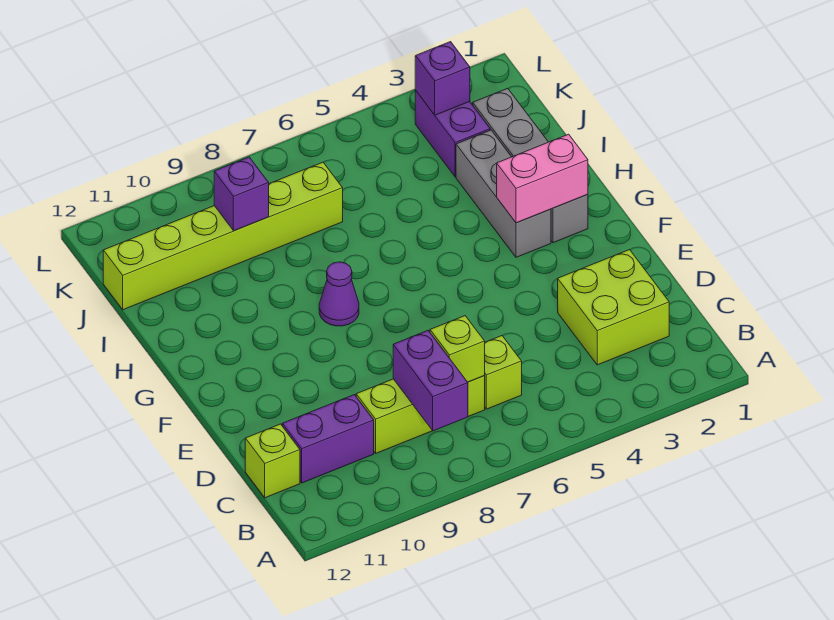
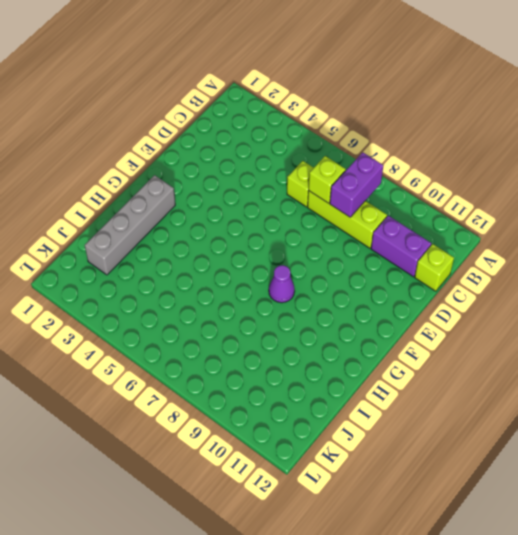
none -> lime 2x2 brick [558,250,669,365]
none -> grey 1x3 brick [456,130,551,257]
none -> purple 1x2 brick [415,90,490,177]

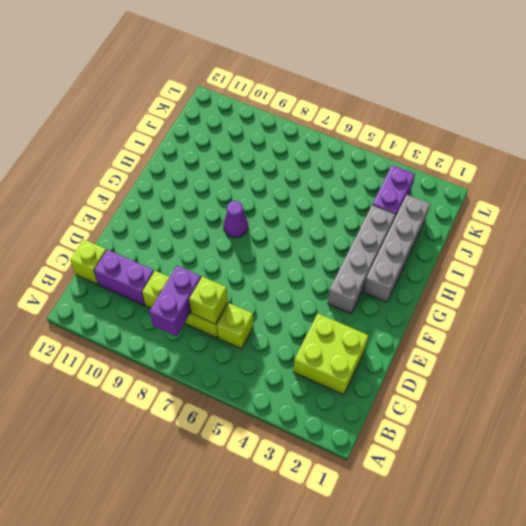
grey 1x4 brick [328,205,396,314] -> grey 1x3 brick [456,130,551,257]
none -> lime 1x6 brick [103,162,343,310]
none -> pink 1x2 brick [497,134,588,223]
none -> purple 1x1 brick [214,157,269,231]

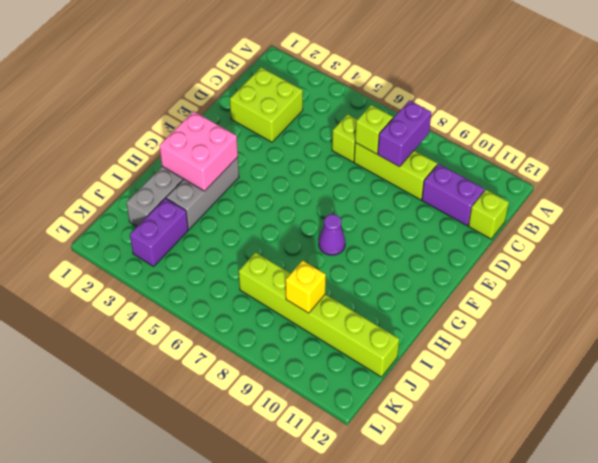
pink 2x2 brick [159,111,238,191] -> pink 1x2 brick [497,134,588,223]
yellow 1x1 brick [286,261,326,313] -> purple 1x1 brick [214,157,269,231]
none -> purple 1x1 brick [415,42,470,115]

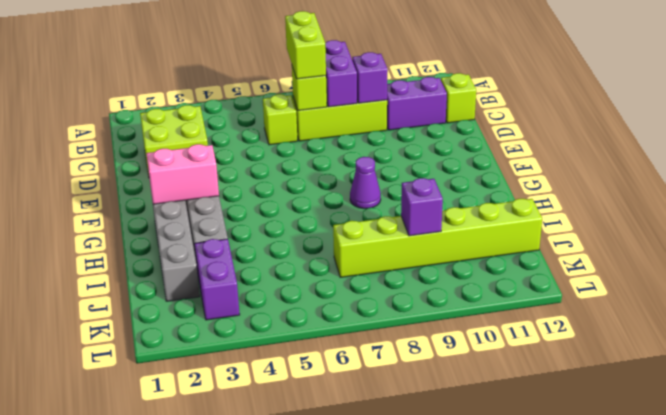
lime 1x2 brick [285,11,326,79] -> none
purple 1x1 brick [352,52,388,103] -> purple 1x1 brick moved to [415,42,470,115]

